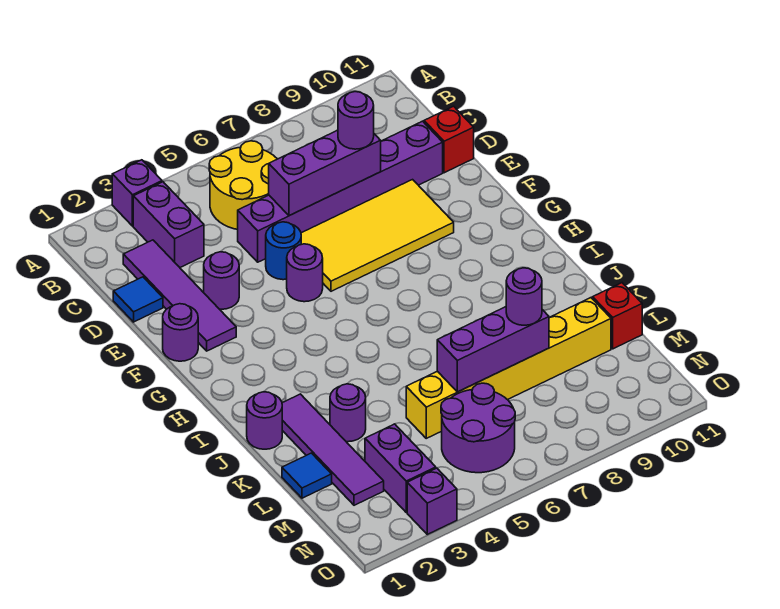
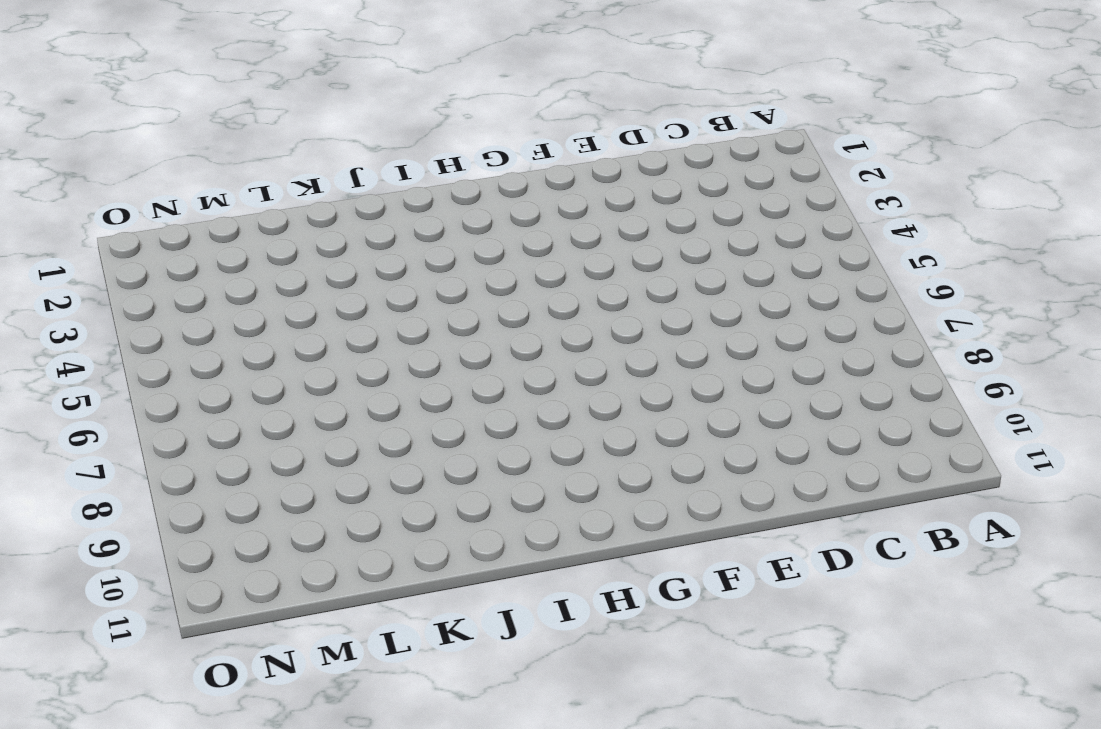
none -> purple 1x1 brick [112,160,162,226]
none -> purple 1x2 brick [133,182,204,267]
none -> yellow 2x2 round brick [209,141,277,229]

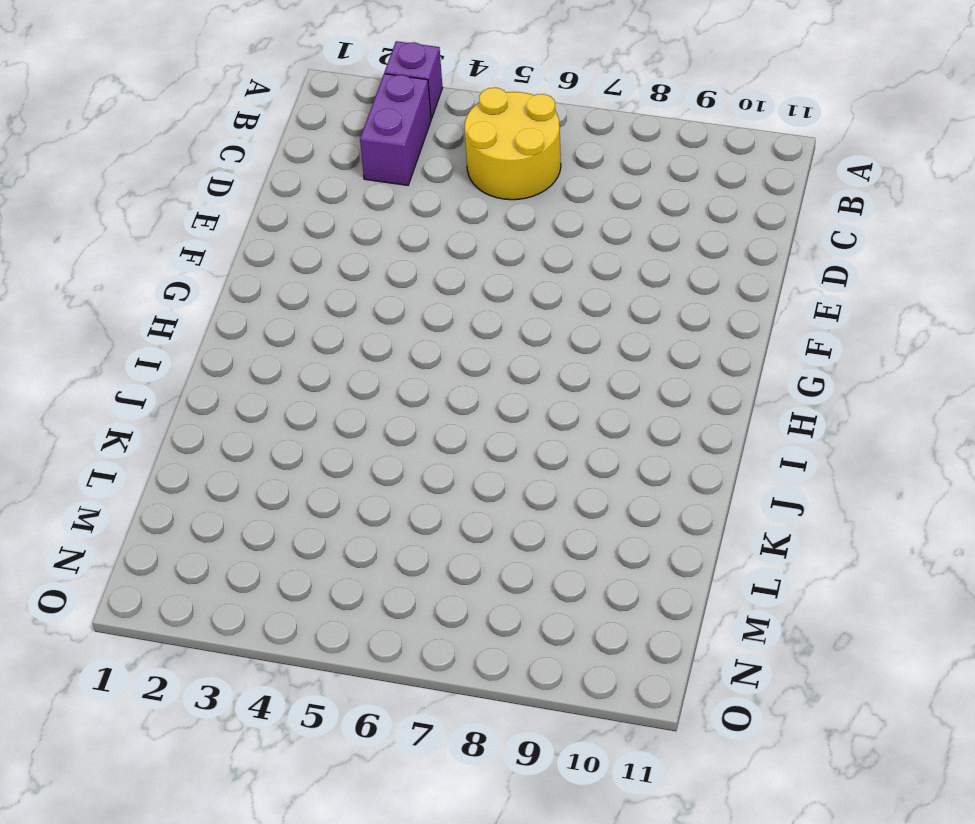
none -> purple 1x4 tile [123,240,236,351]
none -> blue 1x1 tile [113,277,163,322]
none -> purple 1x6 brick [238,121,443,262]

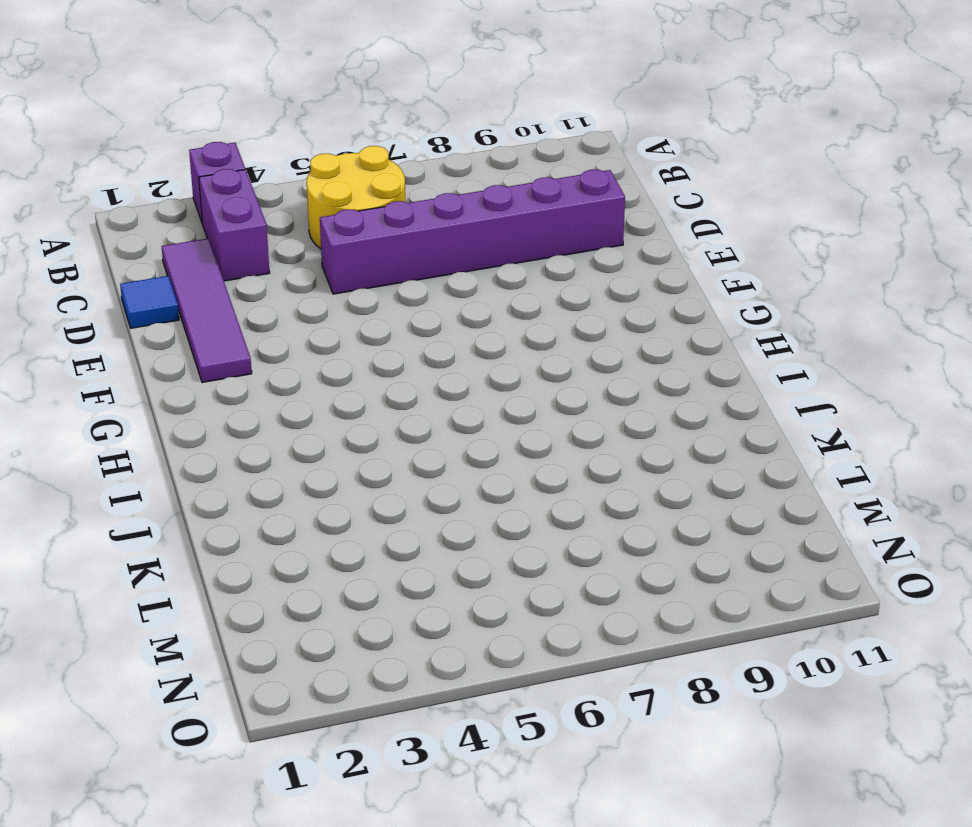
none -> red 1x1 brick [424,106,474,173]
none -> purple 1x1 round brick [204,252,239,309]
none -> blue 1x1 round brick [266,222,301,280]

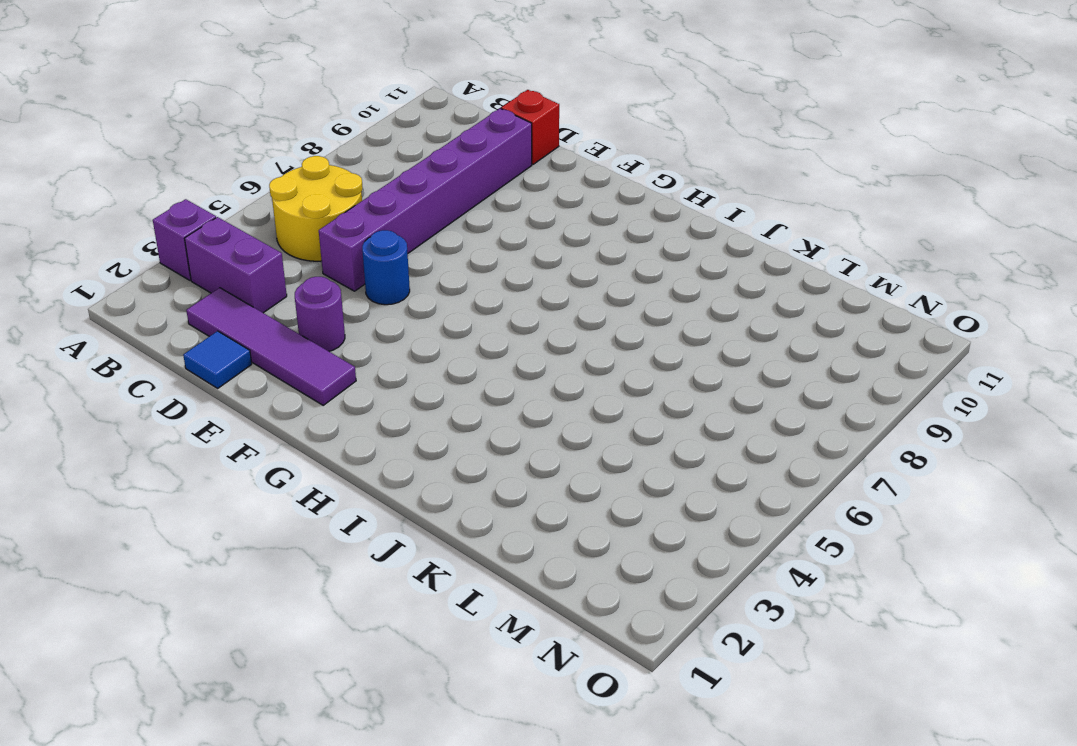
none -> yellow 2x4 tile [301,180,454,291]
none -> purple 1x1 round brick [163,304,198,361]
none -> purple 1x1 round brick [287,244,323,302]

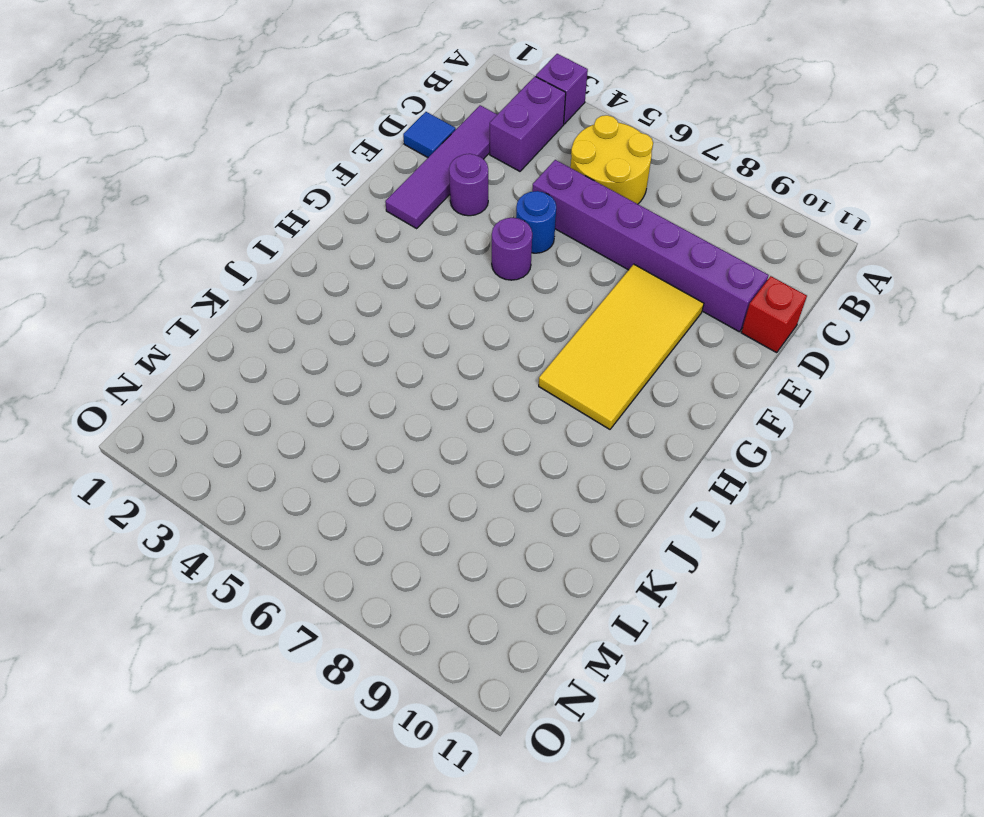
yellow 2x4 tile [539,264,704,429] -> yellow 2x4 tile turned to [301,180,454,291]
none -> purple 1x1 round brick [163,304,198,361]
none -> purple 1x1 round brick [247,392,282,449]
none -> purple 1x4 tile [282,394,384,505]

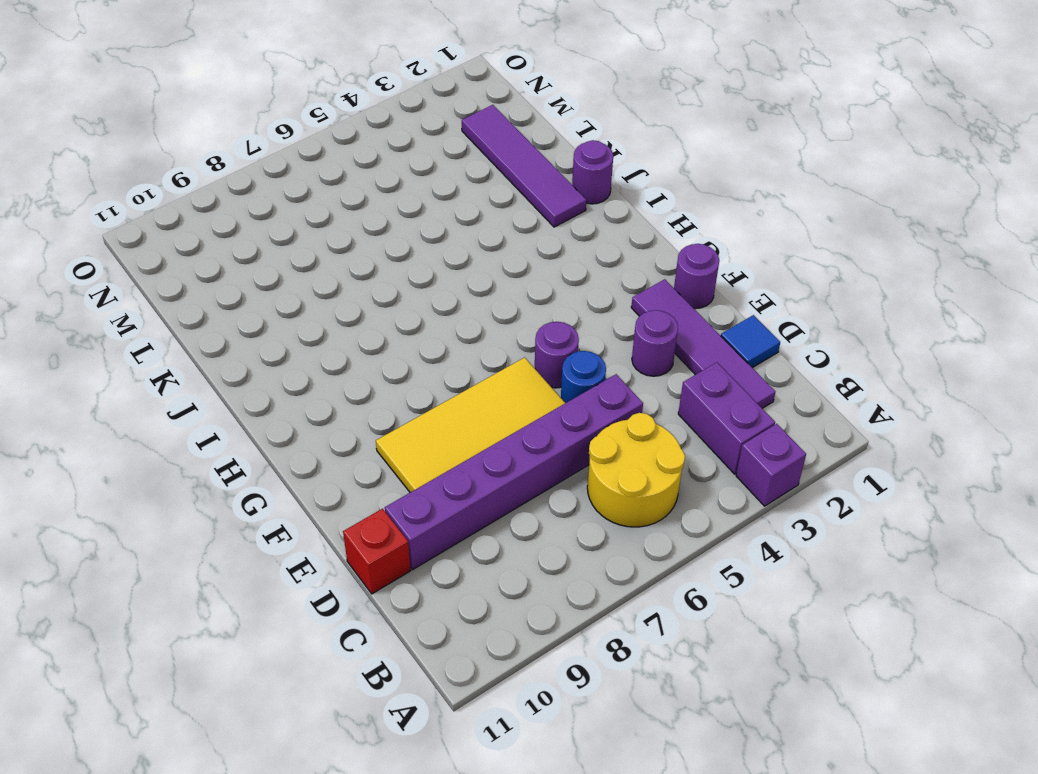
none -> purple 1x1 round brick [330,384,366,442]
none -> blue 1x1 tile [282,453,332,498]
none -> yellow 1x6 brick [406,298,611,438]

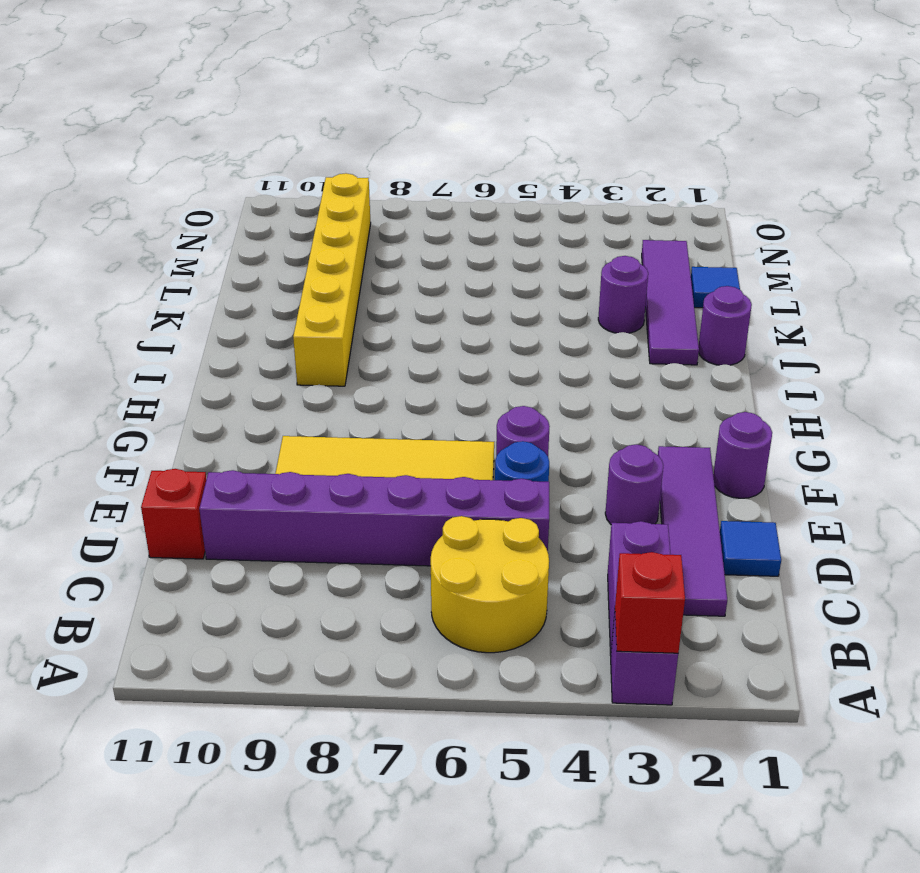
red 1x1 brick [615,552,685,653] -> red 1x1 brick moved to [593,283,642,349]
yellow 1x6 brick [293,173,371,386] -> yellow 1x6 brick turned to [406,298,611,438]
none -> purple 1x2 brick [365,424,436,512]
none -> purple 2x2 round brick [441,383,515,473]
none -> purple 1x1 brick [407,468,457,534]

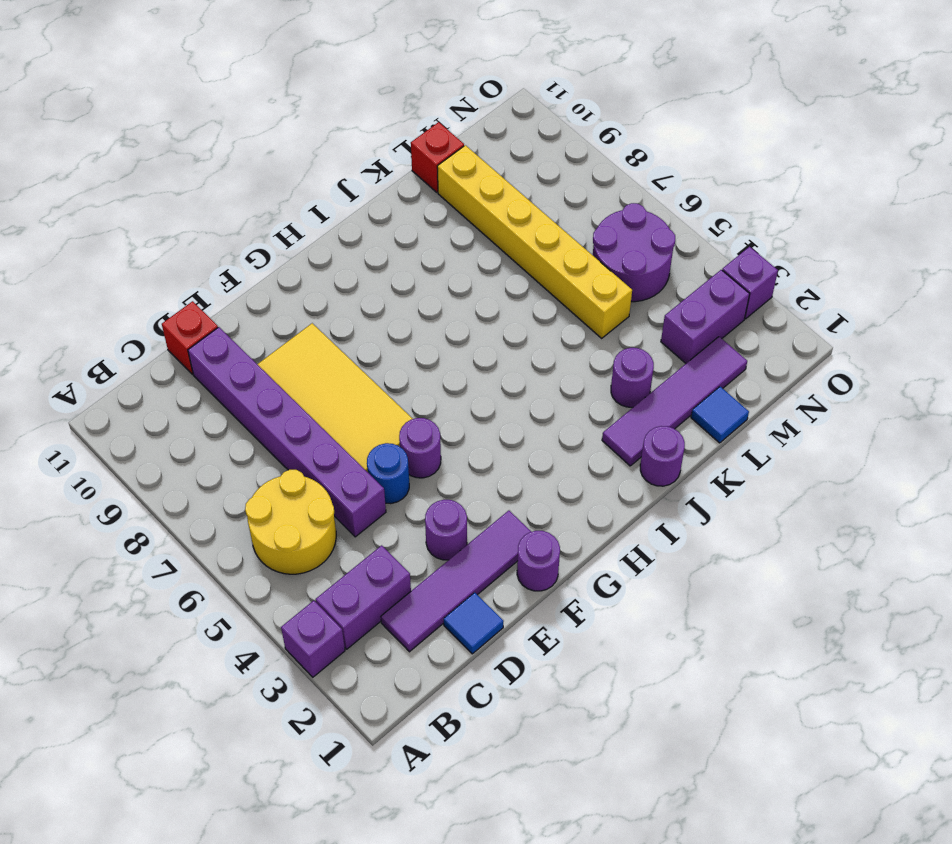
none -> purple 1x3 brick [269,130,381,216]
none -> purple 1x3 brick [437,307,549,392]
none -> purple 1x1 round brick [338,92,374,149]

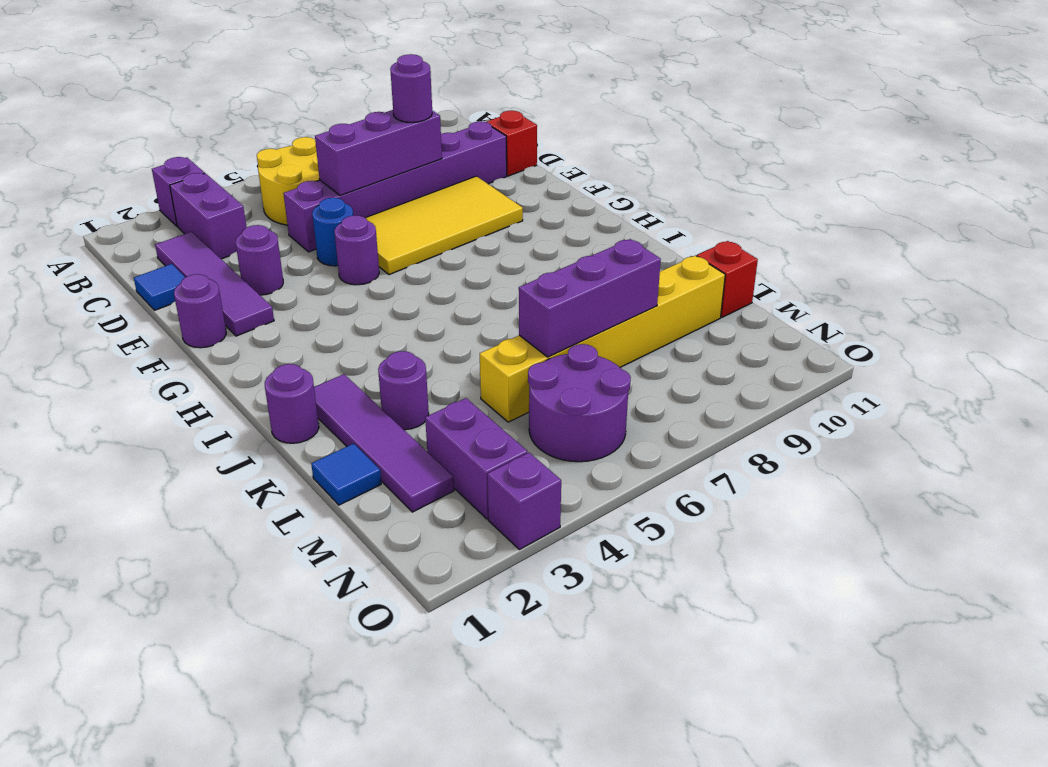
none -> purple 1x1 round brick [506,268,542,325]

